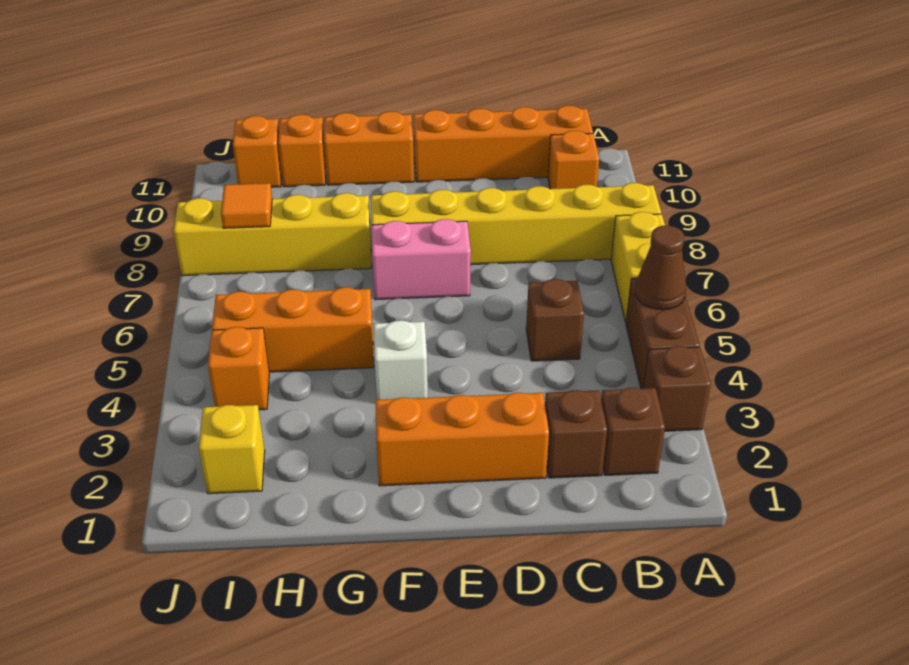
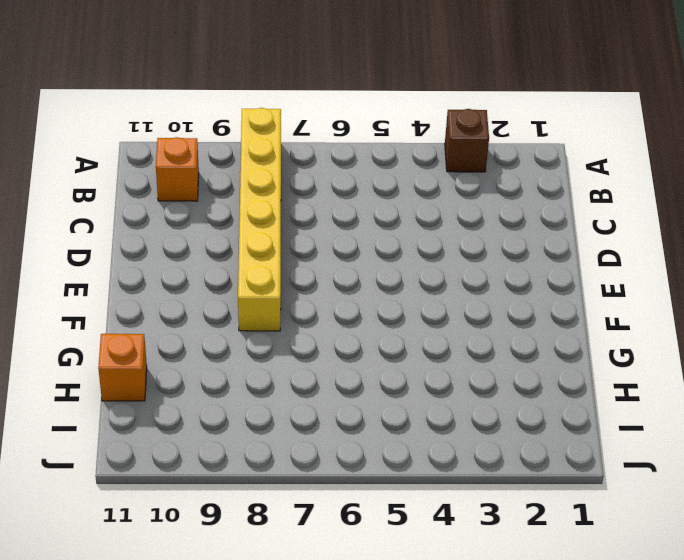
none -> brown 1x2 brick [626,278,700,389]
none -> yellow 1x2 brick [611,212,665,322]
none -> brown 1x1 brick [601,388,665,476]

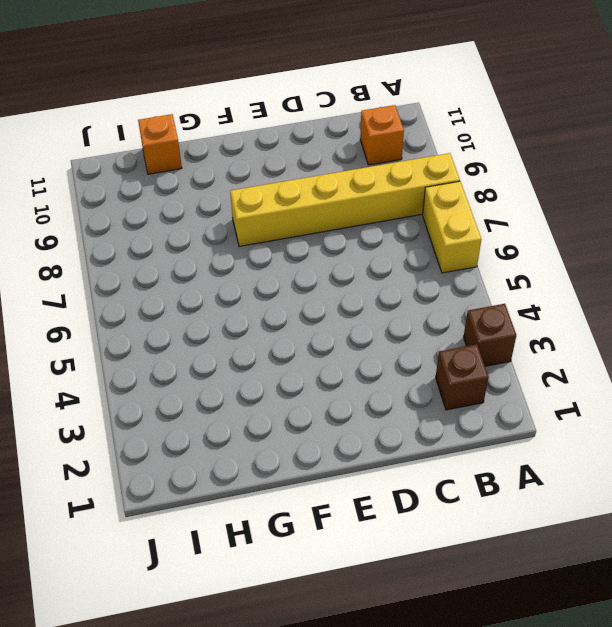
none -> brown 1x2 brick [626,278,700,389]
none -> orange 1x4 brick [413,106,593,182]
none -> brown 1x1 brick [545,390,607,478]

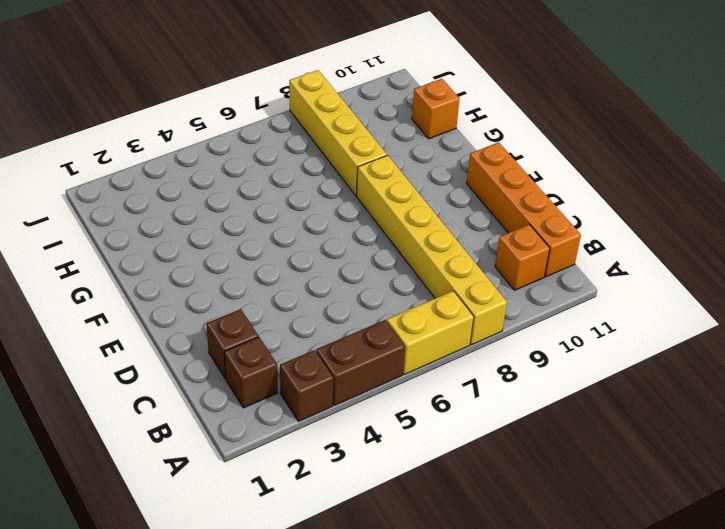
none -> brown 1x1 brick [526,279,584,361]
none -> orange 1x3 brick [375,393,549,486]
none -> pink 1x2 brick [372,219,471,300]

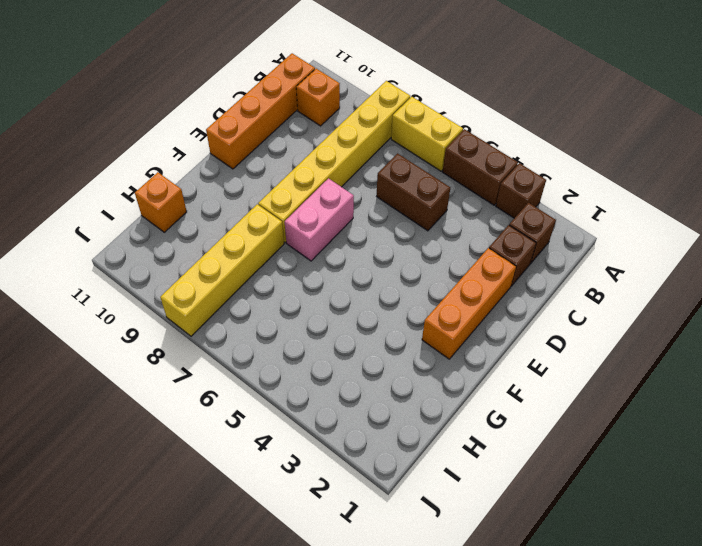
brown 1x2 brick [377,153,450,231] -> brown 1x1 brick [526,279,584,361]
none -> white 1x1 brick [374,320,428,400]
none -> orange 1x2 brick [324,111,414,185]
none -> orange 1x3 brick [212,287,374,372]

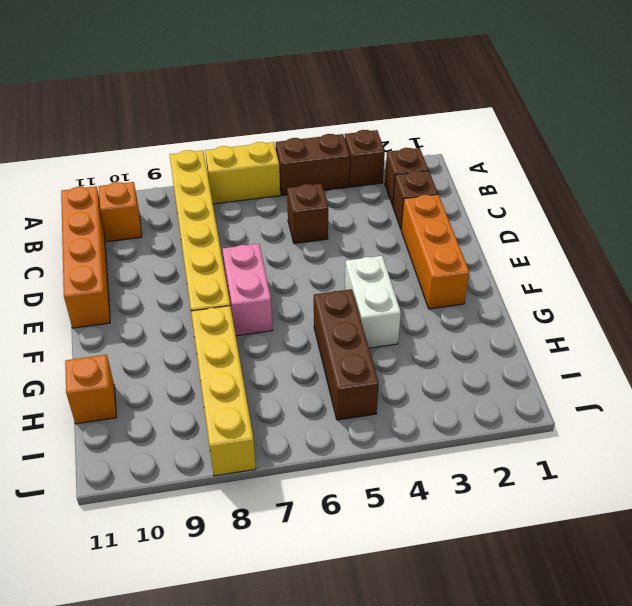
white 1x2 brick [345,256,401,348] -> white 1x1 brick [374,320,428,400]
brown 1x3 brick [314,289,379,420] -> orange 1x3 brick [212,287,374,372]
none -> orange 1x2 brick [324,111,414,185]
none -> yellow 1x1 brick [199,405,265,494]
none -> orange 1x1 brick [208,327,269,410]

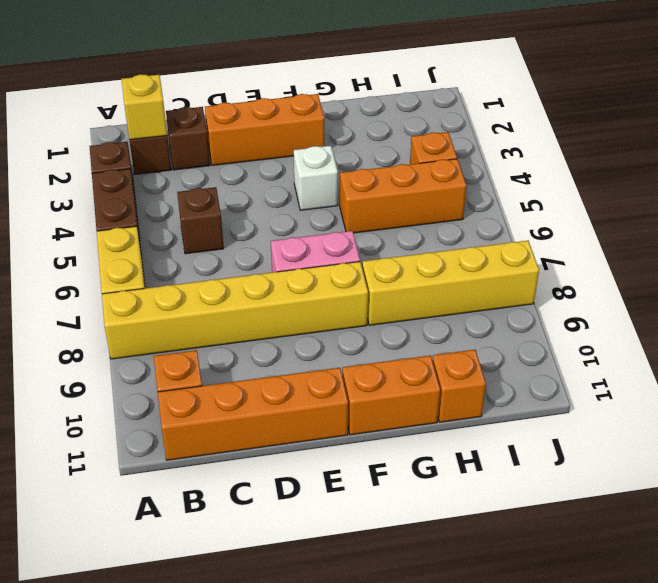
yellow 1x1 brick [122,74,167,140] -> yellow 1x1 brick moved to [199,405,265,494]
none -> orange 1x1 brick [233,116,282,187]
none -> brown 1x1 cone [635,226,686,310]
none -> orange 1x1 tile [221,183,272,228]

